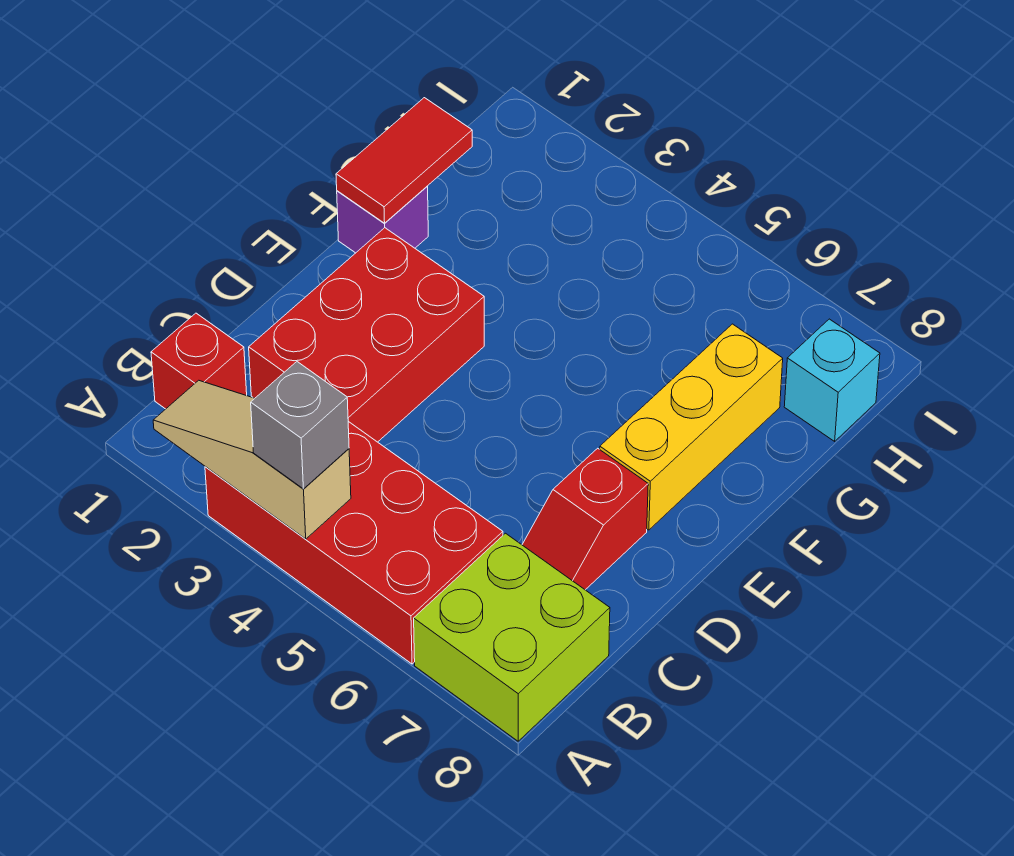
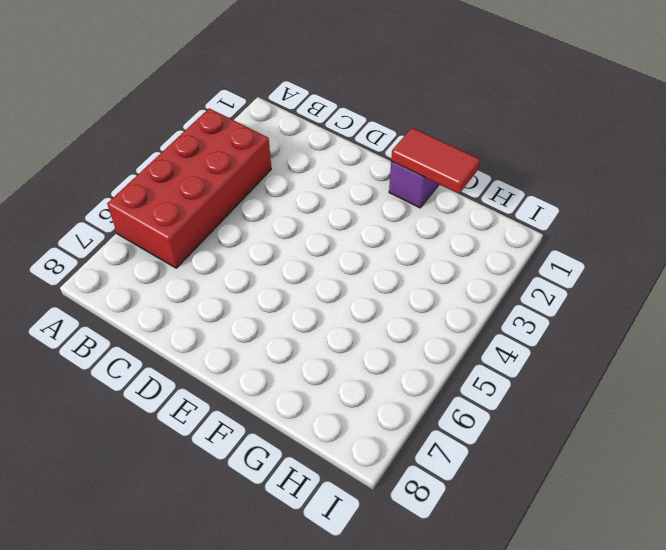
none -> lime 2x2 brick [414,533,610,741]
none -> red 1x1 brick [151,313,247,409]

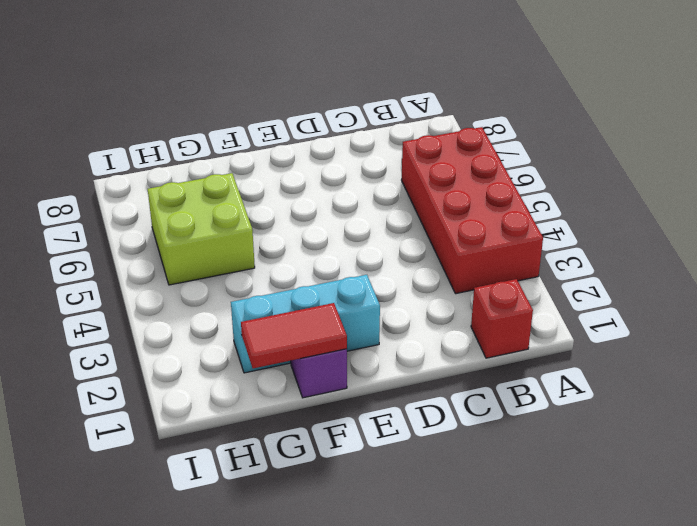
cyan 1x3 brick [231,275,380,373] -> red 2x3 brick [249,228,484,442]
lime 2x2 brick [148,173,255,285] -> lime 2x2 brick moved to [414,533,610,741]
none -> red 1x2 slope [522,448,648,590]
none -> yellow 1x3 brick [600,324,783,530]

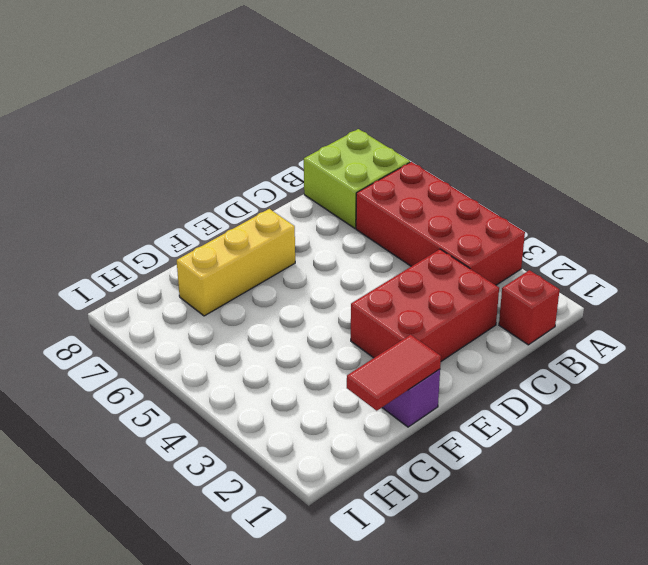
none -> red 1x2 slope [522,448,648,590]
none -> cyan 1x1 brick [784,319,880,441]

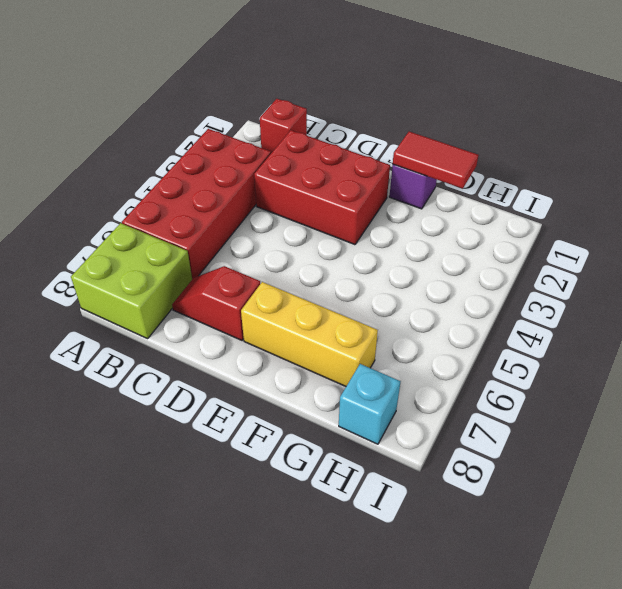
none -> tan 1x3 slope [153,380,351,539]
none -> grey 1x1 brick [251,362,349,489]

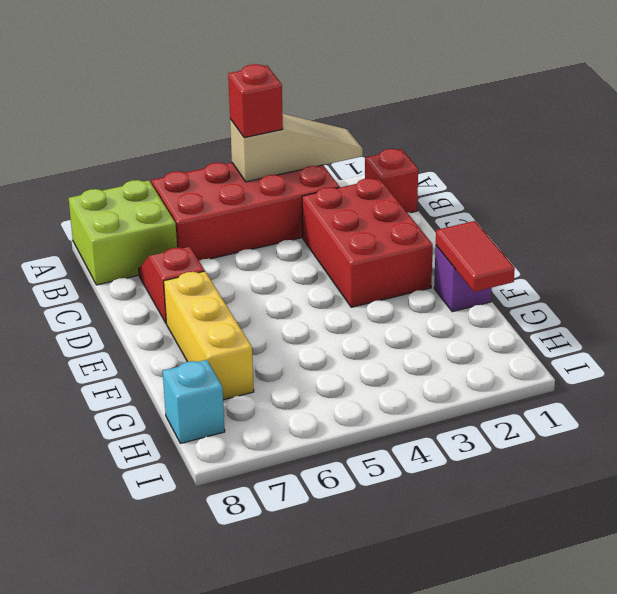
red 1x1 brick [228,64,283,138] -> grey 1x1 brick [251,362,349,489]

